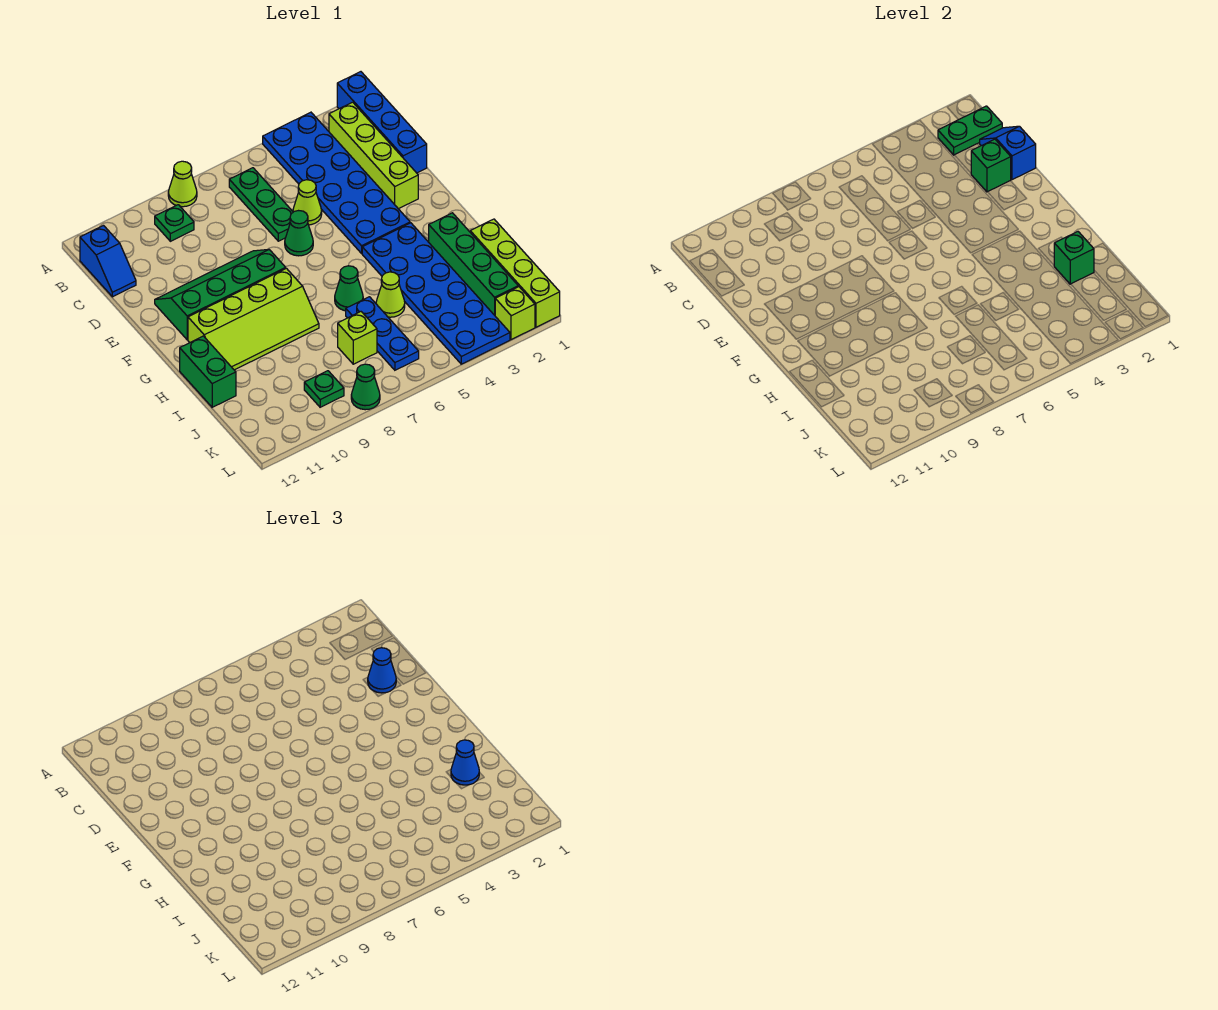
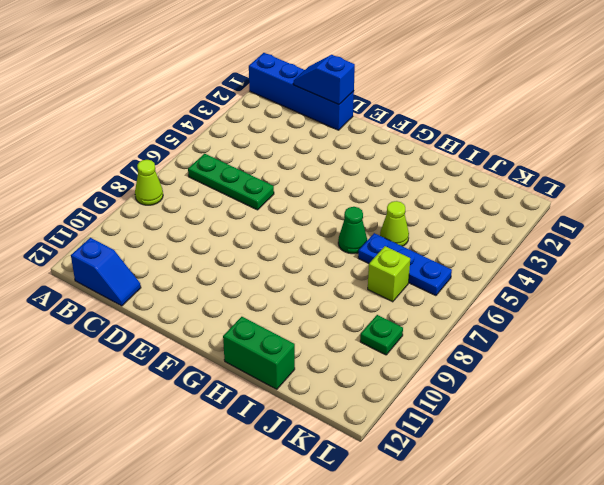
none -> blue 2x6 plate [263,112,410,253]
none -> lime 1x4 brick [329,102,418,209]
none -> green 1x1 plate [155,205,194,241]

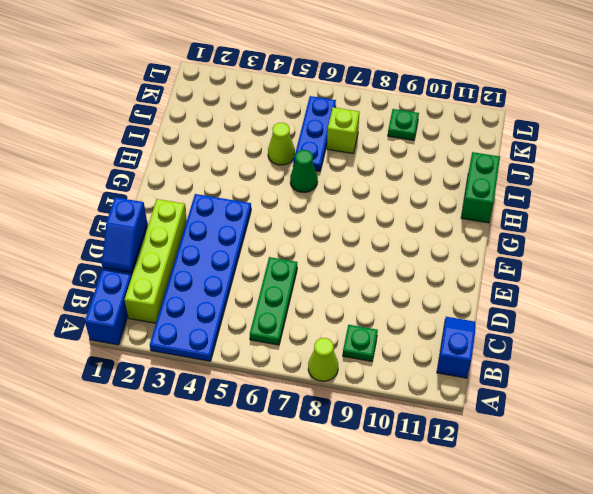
none -> lime 1x1 cone [293,180,322,225]
none -> green 1x1 cone [285,211,313,256]
none -> green 2x4 slope [155,249,286,340]

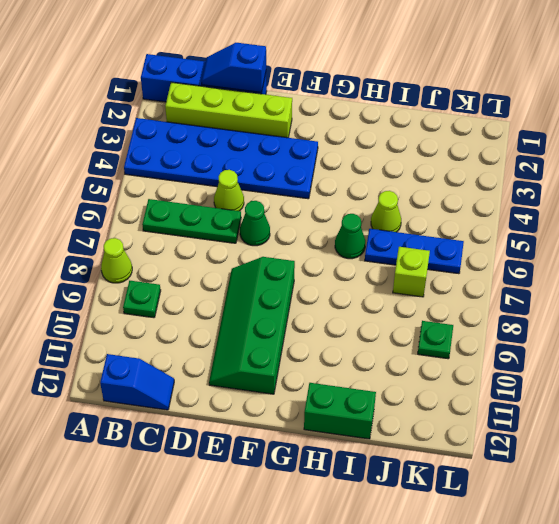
none -> blue 2x6 plate [362,223,510,364]
none -> lime 2x4 slope [188,268,319,370]
none -> green 1x4 brick [429,213,518,315]

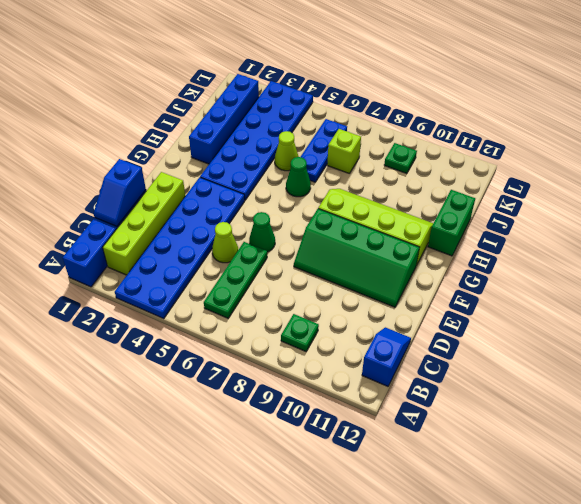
blue 1x4 brick [189,74,259,164] -> green 1x4 brick [429,213,518,315]
none -> lime 1x1 cone [168,161,197,207]
none -> lime 1x4 brick [470,219,560,327]
none -> lime 1x1 brick [495,287,535,340]

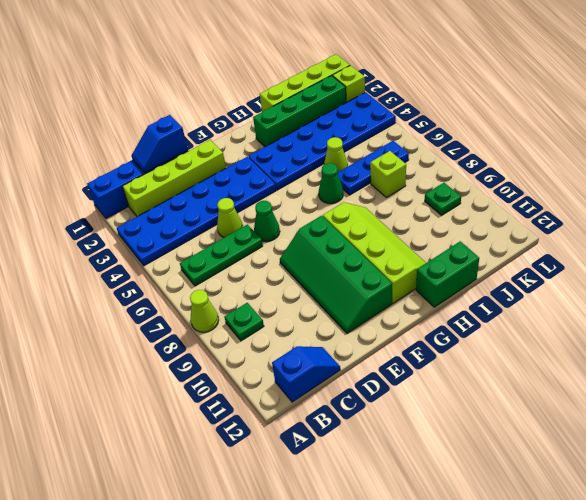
none -> green 1x1 cone [351,364,380,410]
none -> green 1x2 plate [938,106,1002,155]
none -> green 1x1 brick [971,139,1011,192]

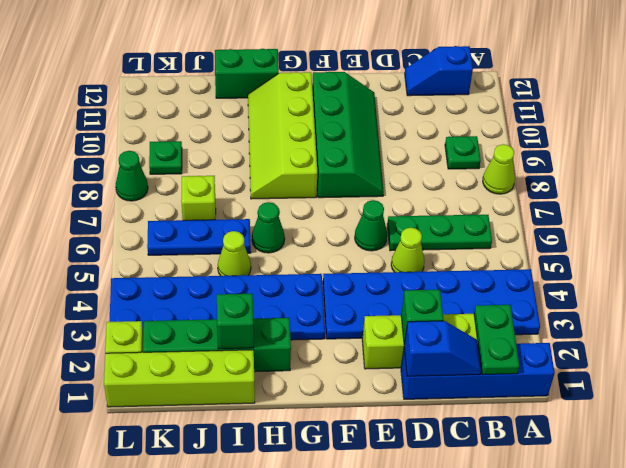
none -> blue 1x1 cone [368,648,396,693]
none -> blue 1x1 cone [451,740,479,785]

